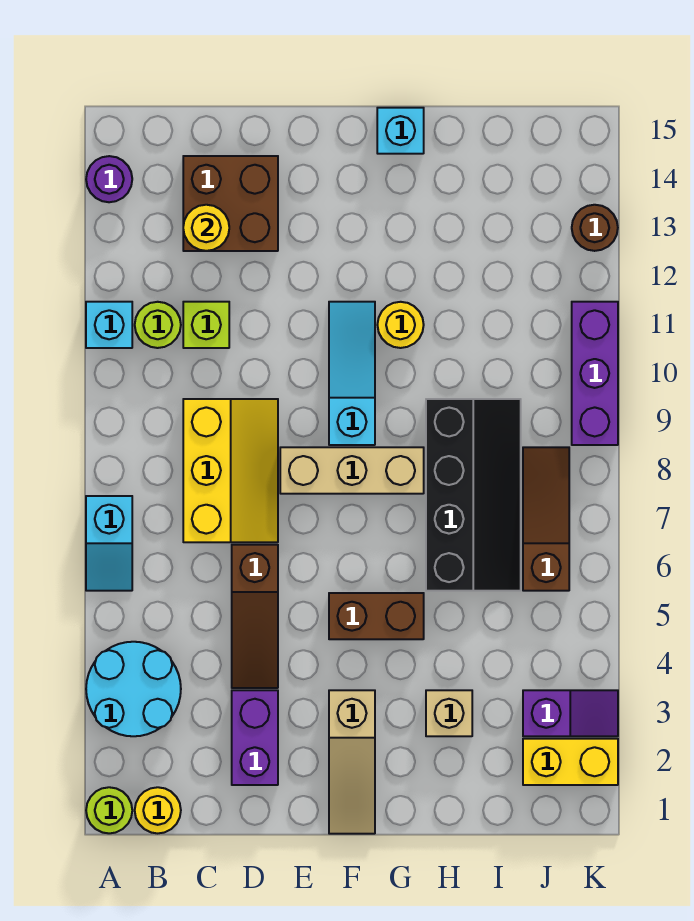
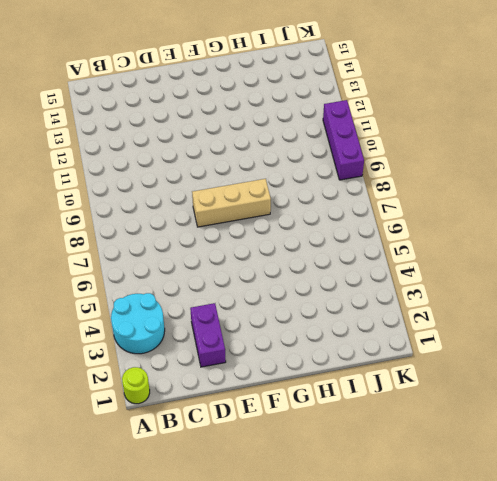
none -> cyan 1x2 slope [86,496,132,591]
none -> cyan 1x1 brick [86,302,132,348]
none -> purple 1x1 round brick [86,156,132,202]

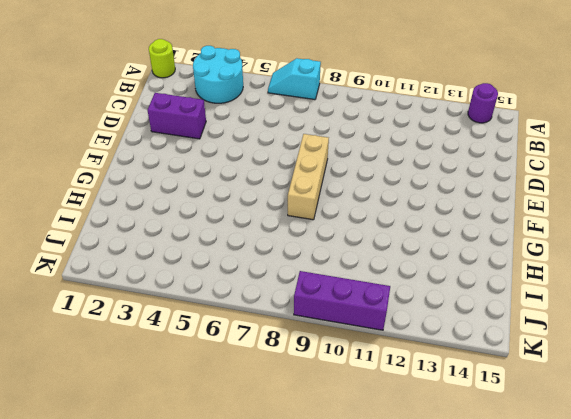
none -> cyan 1x1 brick [86,302,132,348]
none -> yellow 1x1 round brick [135,787,181,833]
none -> lime 1x1 round brick [135,302,181,348]

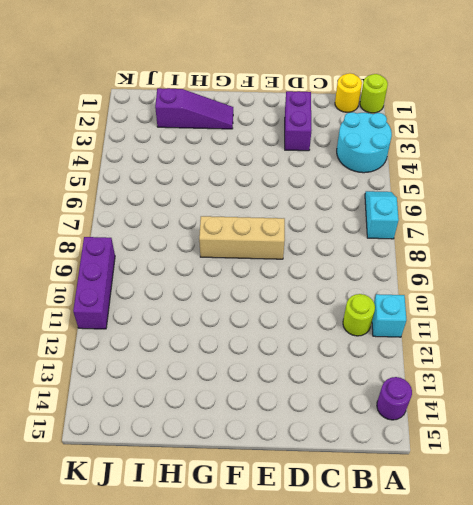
purple 1x3 slope [155,88,233,129] -> none
none -> yellow 2x3 slope [183,399,278,542]
none -> lime 1x1 brick [183,302,229,348]
none -> brown 2x2 brick [183,156,278,251]

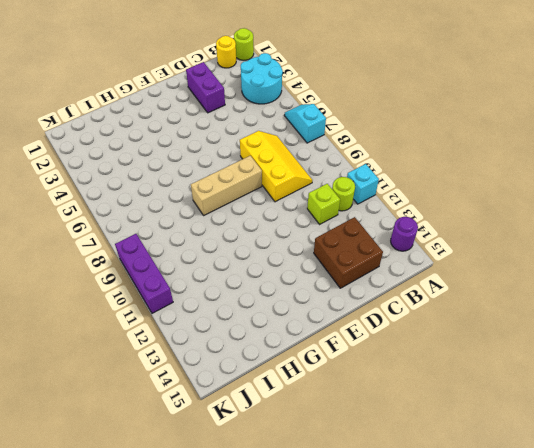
yellow 2x3 slope [240,131,312,202] -> yellow 2x3 slope turned to [183,399,278,542]
none -> brown 1x3 slope [232,545,278,688]
none -> tan 1x3 slope [329,690,375,834]
none -> brown 1x2 brick [329,593,424,639]

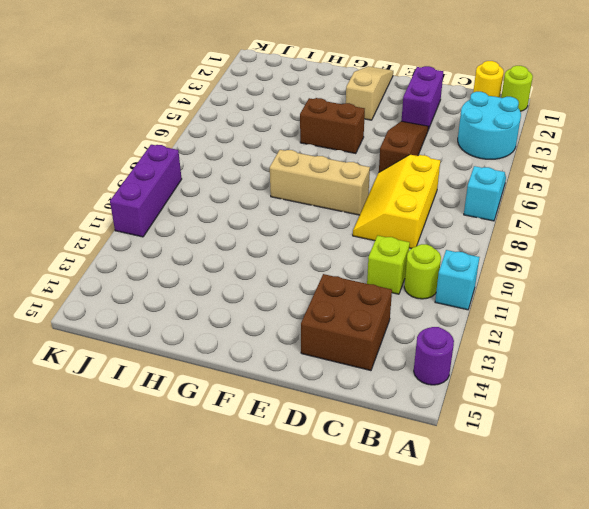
none -> cyan 1x3 slope [329,302,375,445]
none -> yellow 1x1 round brick [377,302,424,348]
none -> cyan 1x1 brick [377,108,424,154]

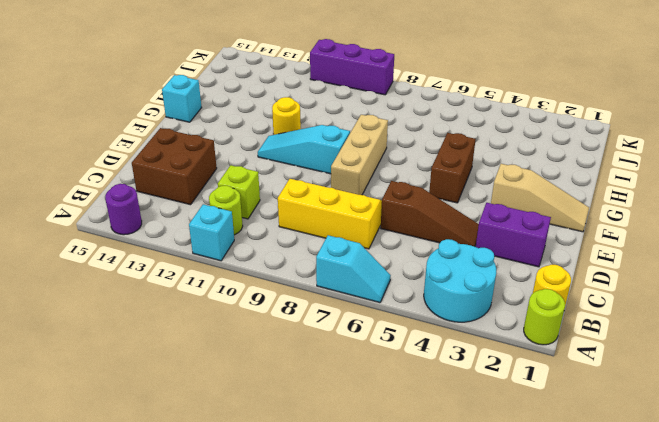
none -> tan 1x1 brick [426,690,472,736]
none -> black 2x4 slope [426,399,521,591]
none -> yellow 1x2 brick [523,739,618,785]

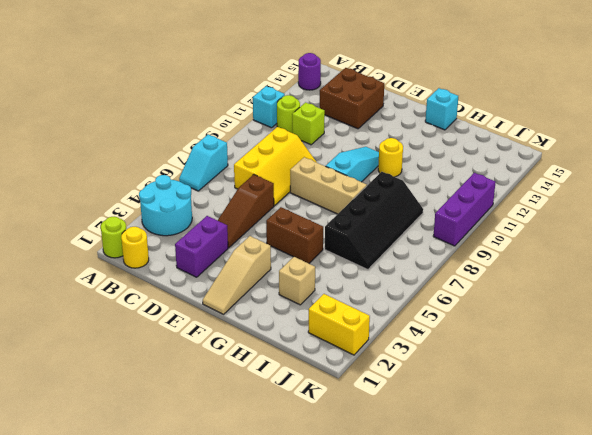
none -> purple 1x2 slope [523,690,618,736]
none -> brown 1x3 slope [523,447,569,591]
none -> brown 1x1 round brick [572,205,618,251]

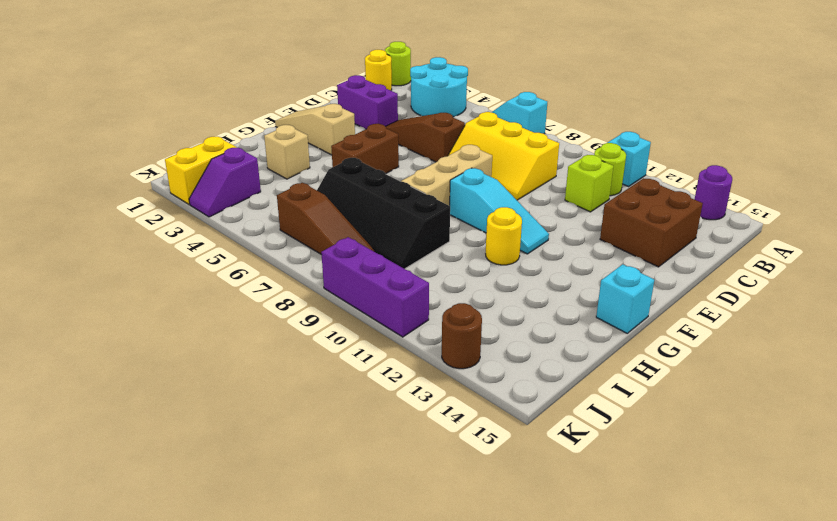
none -> yellow 1x1 round brick [183,205,229,251]

